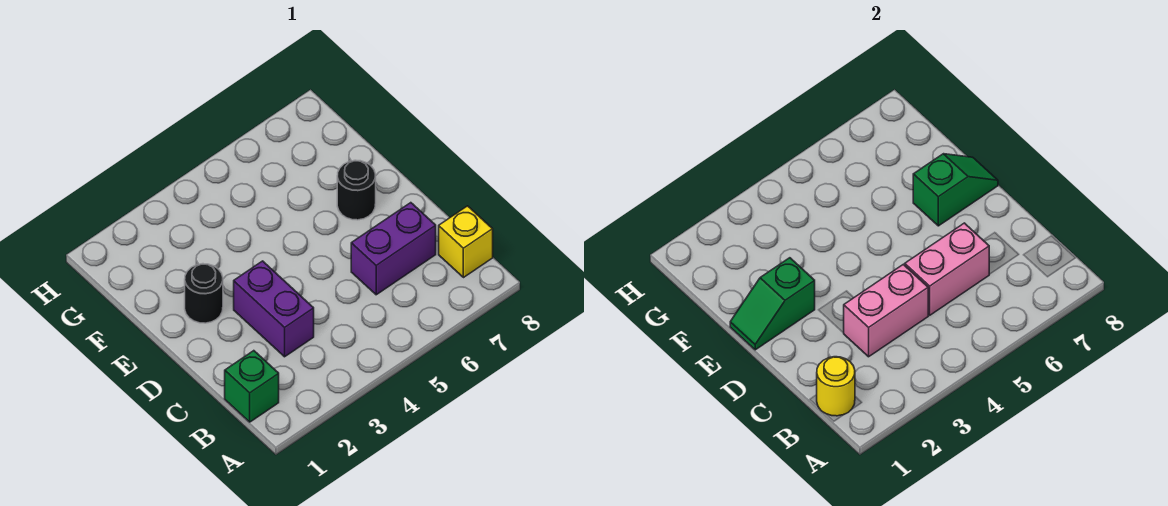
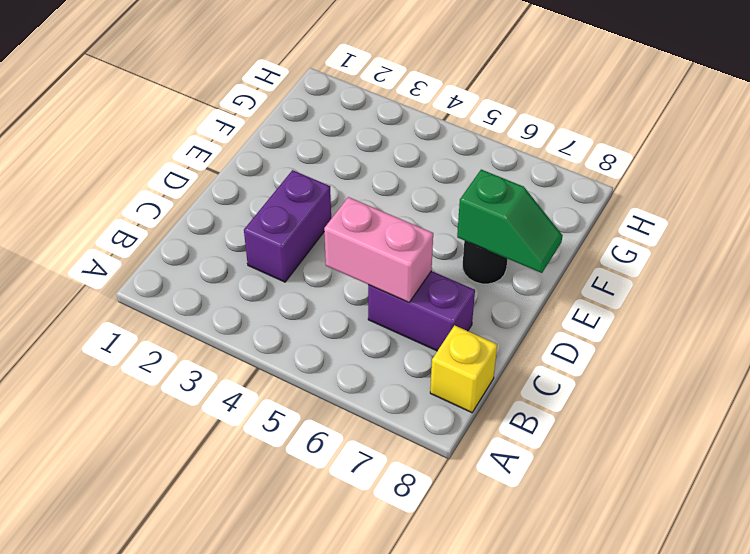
none -> green 1x1 brick [225,351,279,422]
none -> black 1x1 round brick [185,264,223,323]

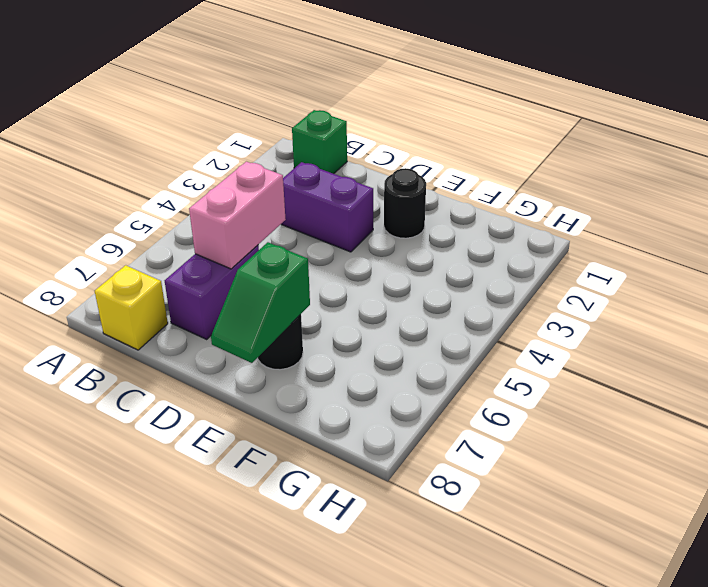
none -> yellow 1x1 round brick [817,357,855,416]
none -> pink 1x2 brick [844,265,928,357]

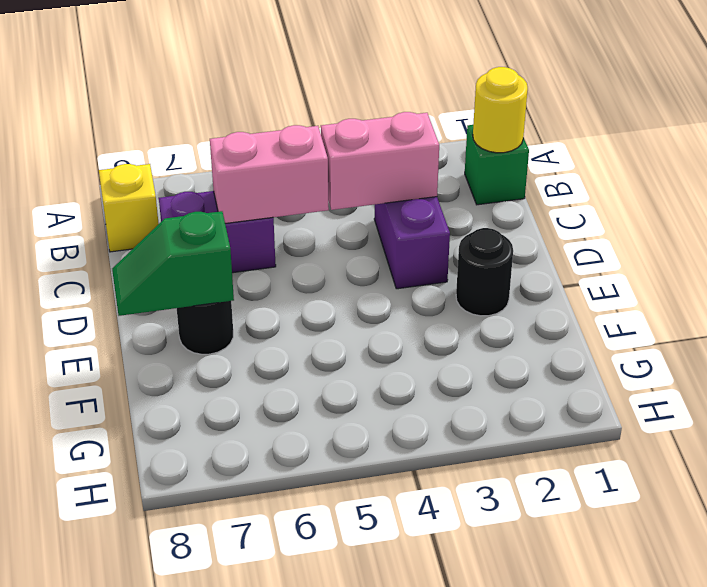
none -> green 1x2 slope [730,258,815,350]

